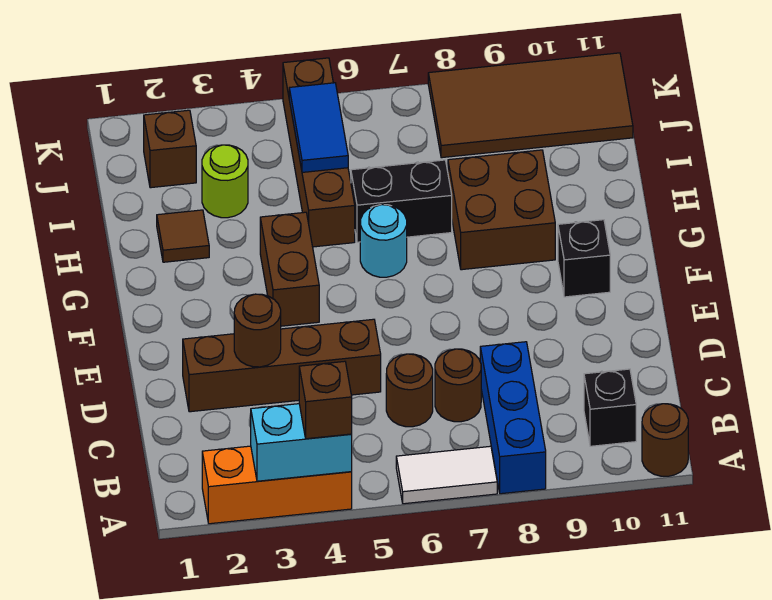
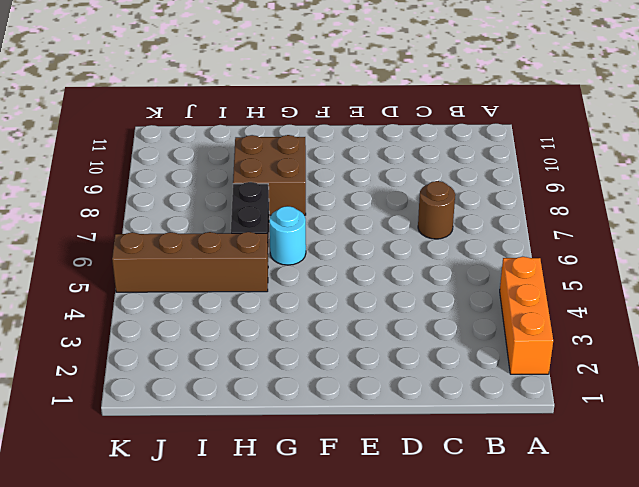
none -> white 1x2 tile [396,446,497,504]
none -> blue 1x3 brick [480,342,546,494]
none -> brown 1x1 round brick [642,404,688,476]

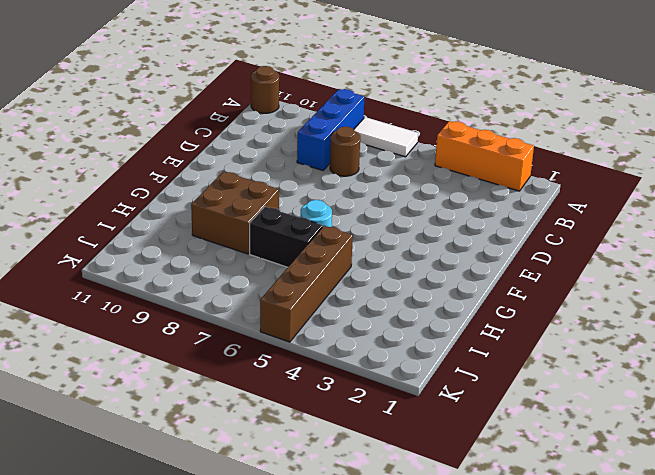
none -> black 1x1 brick [584,369,636,446]
none -> brown 1x1 round brick [386,354,433,427]
none -> brown 1x4 brick [183,319,381,412]

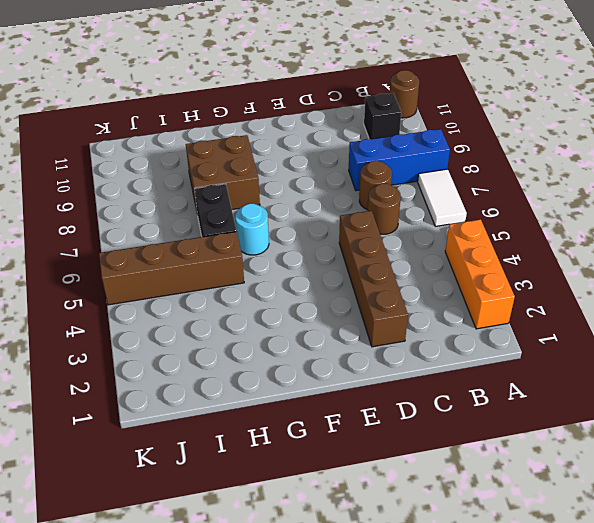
none -> brown 1x2 brick [260,212,319,326]
none -> black 1x1 brick [558,220,610,297]
none -> brown 1x1 tile [157,210,209,262]

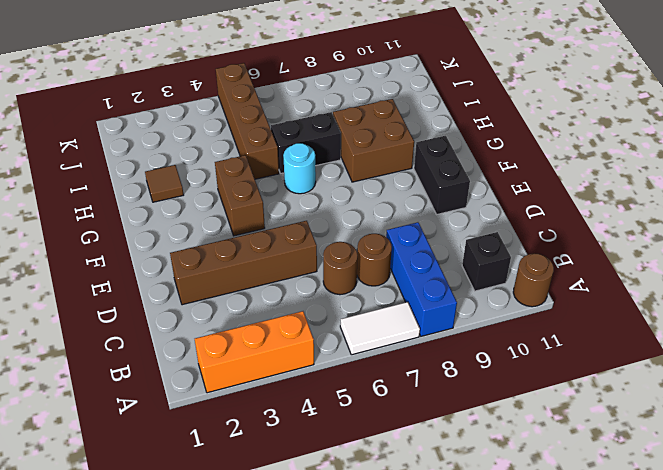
black 1x2 brick [414,136,470,214] -> black 1x1 brick [558,220,610,297]
none -> lime 1x1 round brick [202,145,248,218]
none -> brown 1x1 brick [144,110,196,188]
none -> brown 2x4 tile [428,53,633,158]

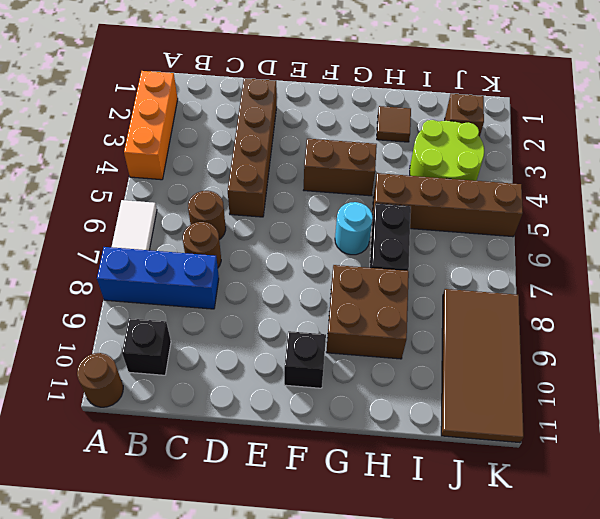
lime 2x2 round brick [410,120,484,181] -> lime 1x1 round brick [202,145,248,218]
none -> cyan 1x2 brick [251,404,352,481]
none -> brown 1x1 round brick [234,294,281,367]
none -> blue 1x2 tile [289,83,348,172]

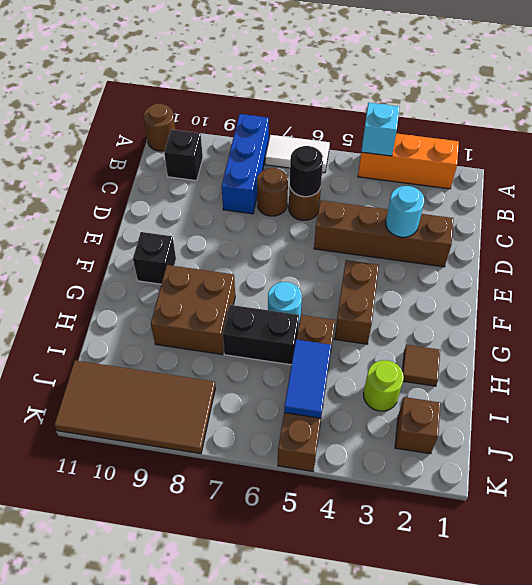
cyan 1x1 brick [361,103,400,156] -> cyan 1x2 brick [251,404,352,481]
black 1x1 round brick [290,146,323,197] -> none
cyan 1x1 round brick [386,186,424,237] -> brown 1x1 round brick [234,294,281,367]
none -> brown 1x1 brick [299,361,352,439]

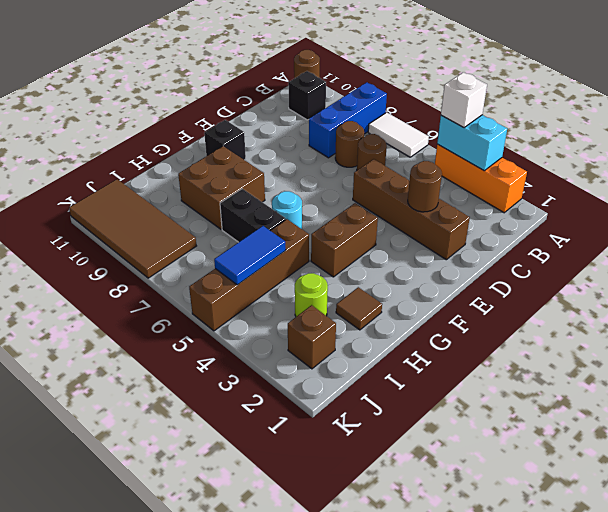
white 1x1 brick [441,72,487,128] -> brown 1x1 brick [299,361,352,439]

